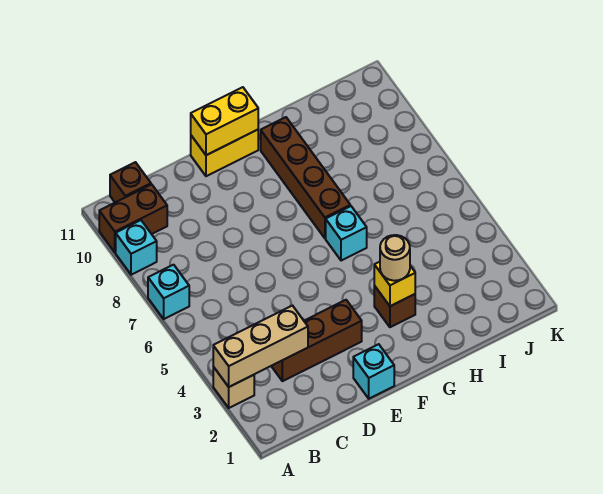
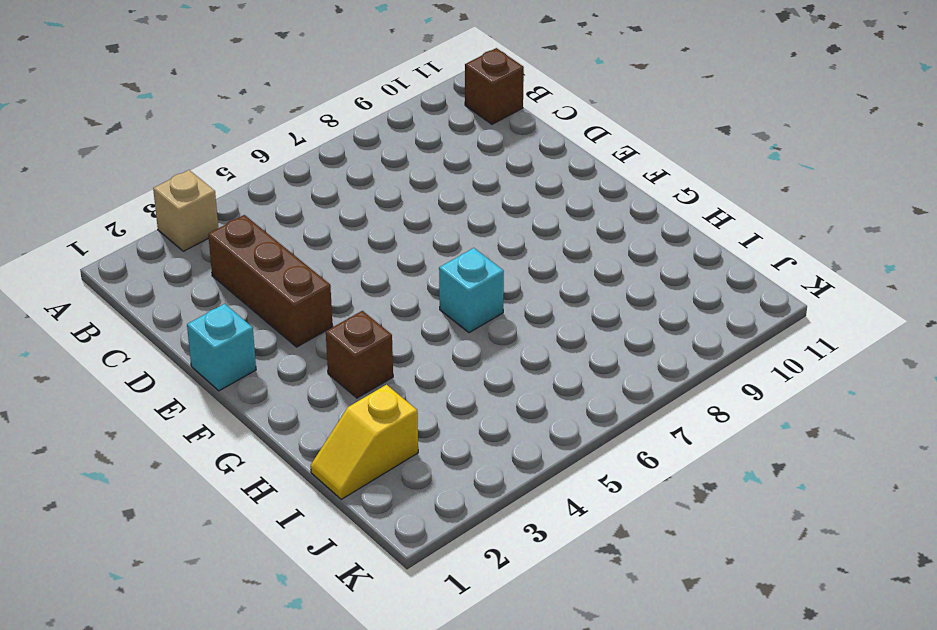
yellow 1x2 slope [311,385,418,499] -> none
none -> cyan 1x1 brick [148,265,189,319]
none -> cyan 1x1 brick [116,220,157,275]
none -> brown 1x2 brick [99,184,167,252]

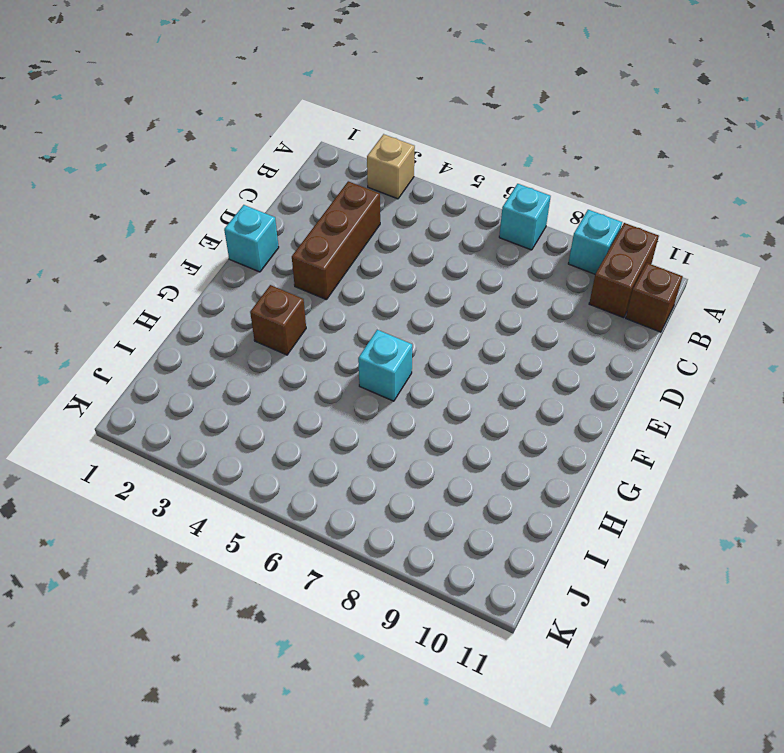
none -> yellow 1x2 brick [191,130,258,176]
none -> brown 1x4 brick [261,117,350,238]
none -> tan 1x3 brick [213,306,308,387]

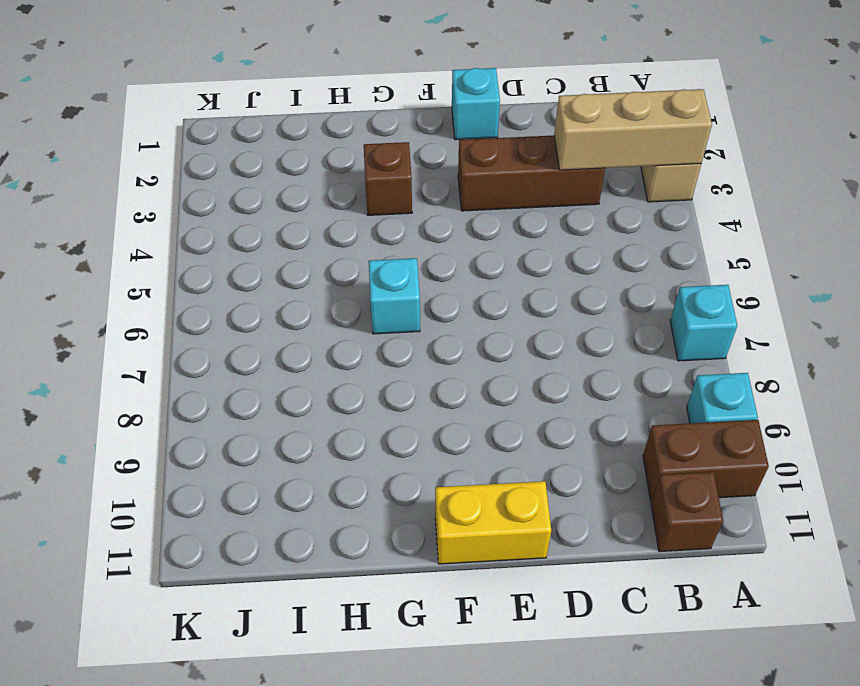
none -> brown 1x4 brick [261,117,350,238]
none -> yellow 1x2 brick [191,87,258,155]
none -> yellow 1x1 brick [374,262,415,306]

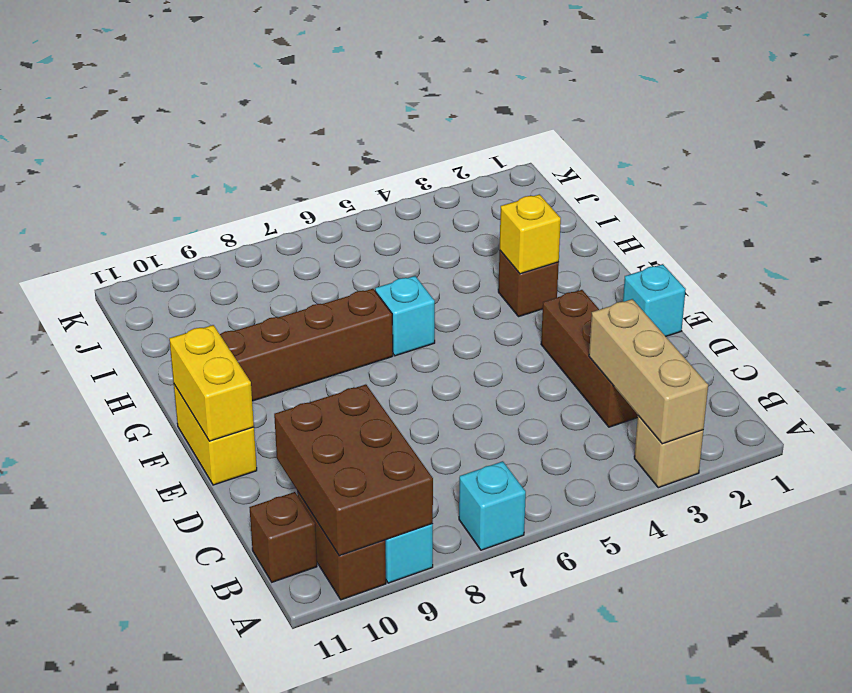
brown 2x3 brick [274,384,433,556] -> none
none -> tan 1x1 round brick [380,235,410,281]

